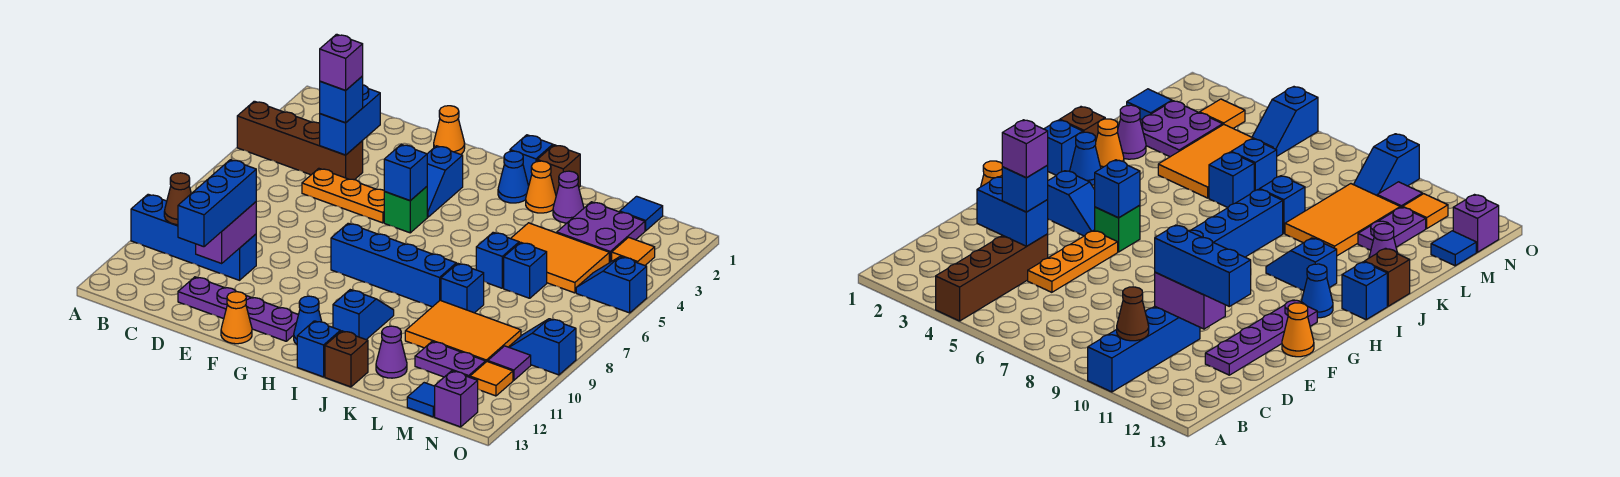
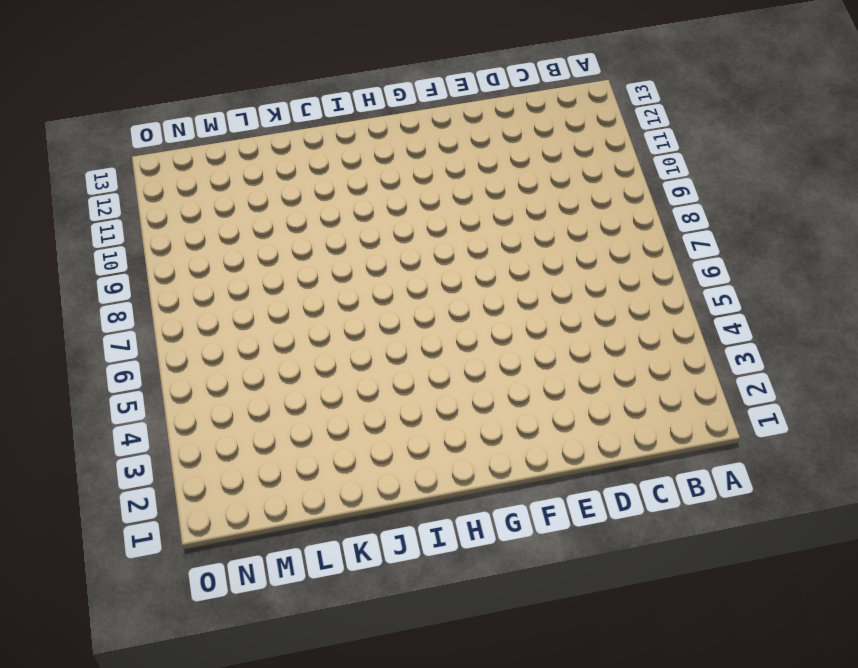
none -> brown 1x4 brick [237,101,363,180]
none -> blue 1x4 brick [131,194,256,280]
none -> orange 1x3 plate [302,168,385,223]
none -> purple 1x4 plate [178,277,298,341]

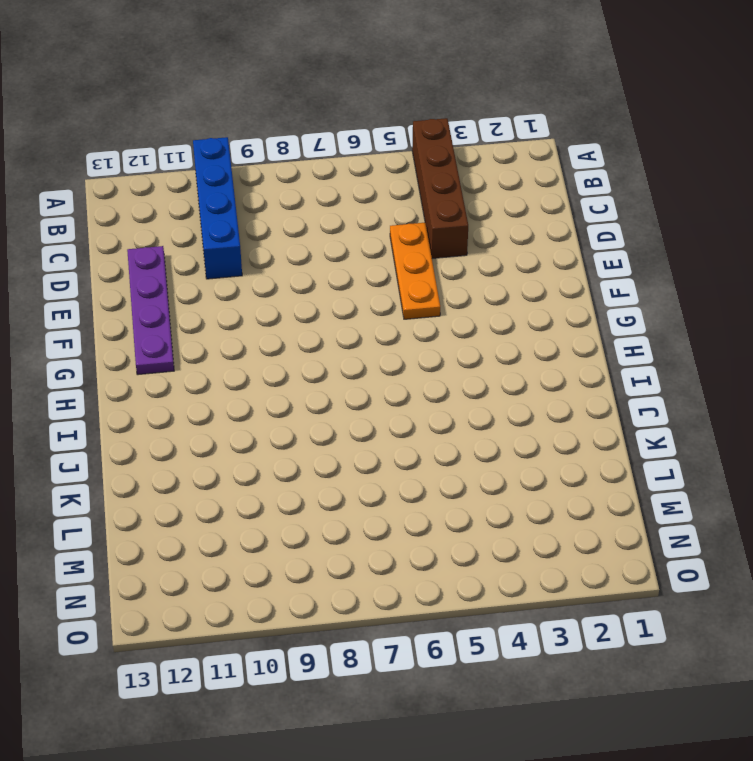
none -> orange 1x1 cone [434,106,465,154]
none -> orange 1x1 cone [221,292,252,344]
none -> blue 1x2 slope [427,146,463,217]
none -> green 1x1 brick [384,187,427,233]

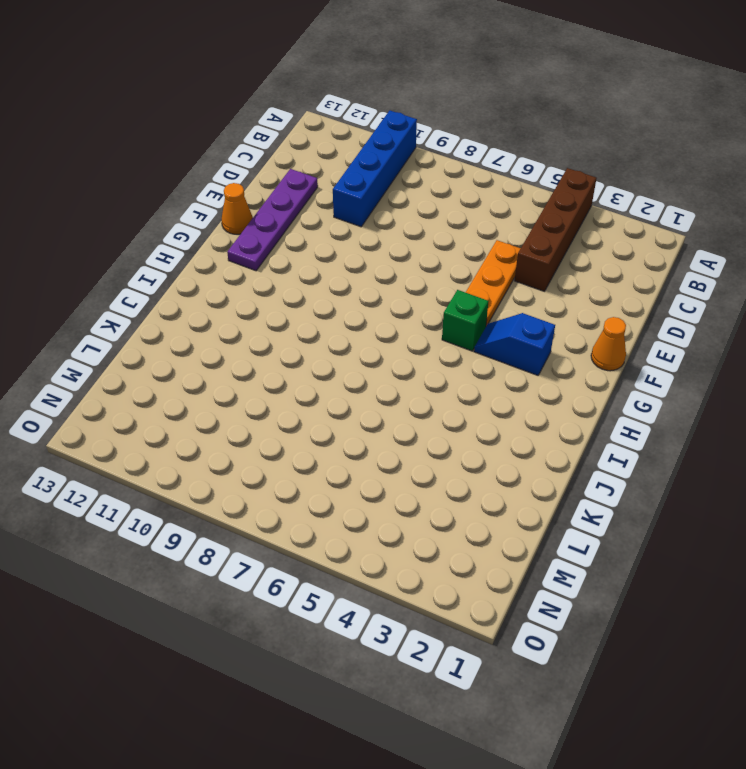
none -> blue 1x4 brick [331,223,456,307]
none -> blue 1x1 cone [294,296,322,344]
none -> blue 1x1 brick [510,135,553,186]
none -> blue 1x1 cone [498,151,529,203]

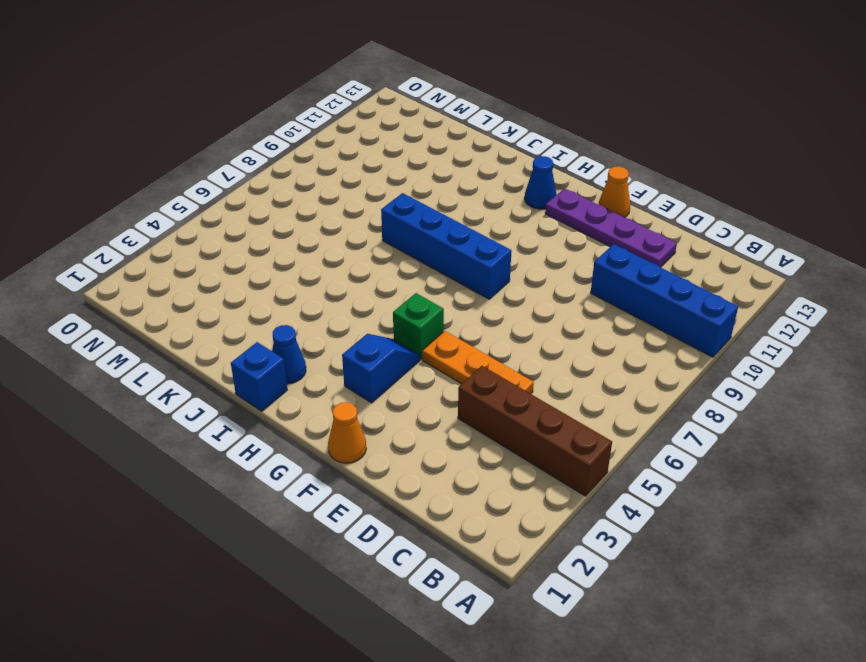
none -> blue 1x2 slope [333,290,394,340]
none -> blue 1x1 brick [297,321,340,377]
none -> brown 1x1 brick [537,145,580,195]
none -> orange 1x1 cone [526,161,556,213]

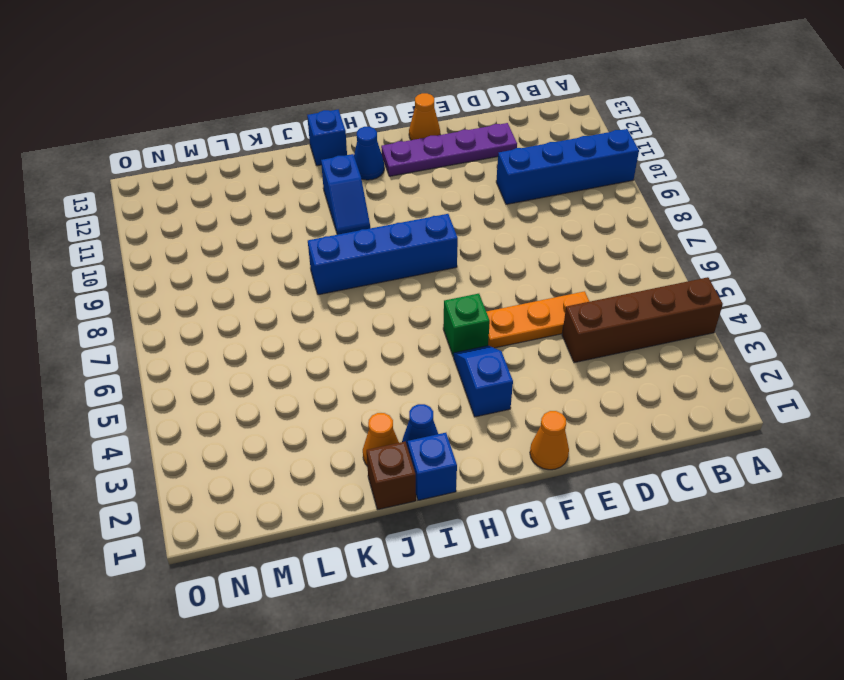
none -> brown 1x1 brick [325,331,368,387]
none -> purple 1x1 cone [553,171,584,223]
none -> orange 2x3 tile [511,223,609,293]
none -> blue 1x1 brick [476,232,519,288]

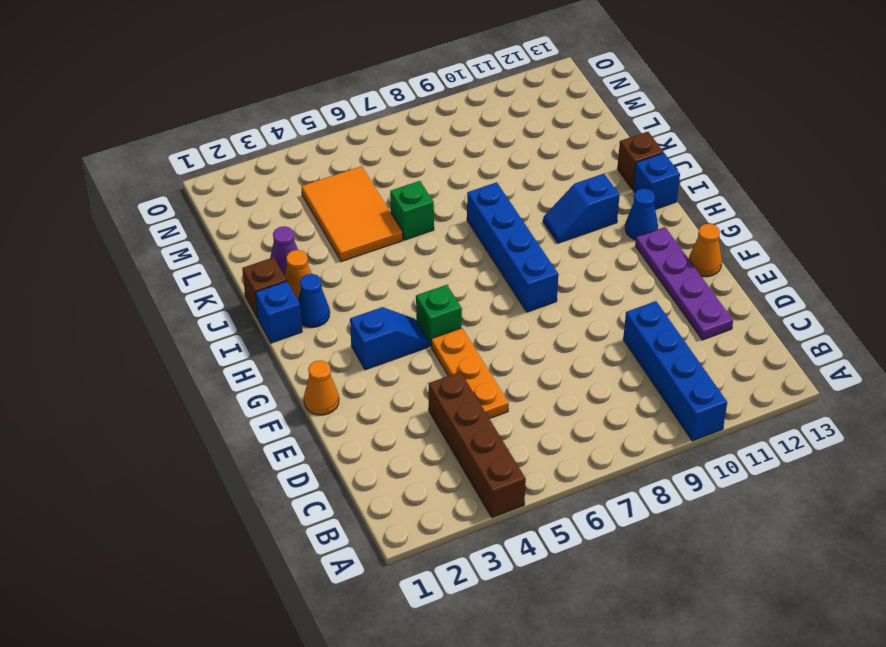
green 1x1 brick [390,181,434,240] -> blue 1x1 brick [476,232,519,288]
none -> blue 1x1 brick [441,263,484,313]
none -> orange 2x3 tile [405,300,521,362]
none -> purple 1x1 cone [376,326,407,378]
none -> purple 2x2 plate [557,202,645,262]

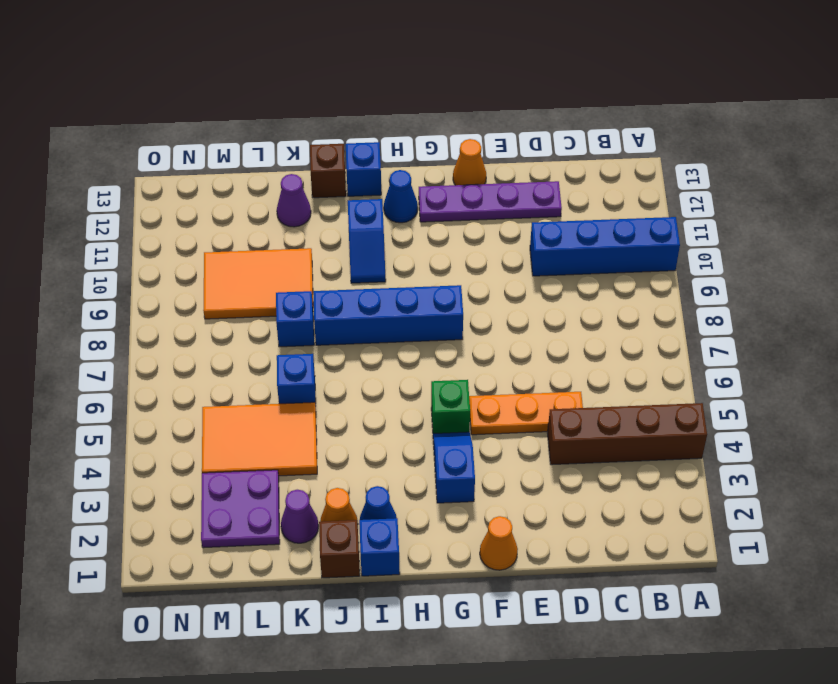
none -> blue 1x1 brick [504,242,547,298]
none -> purple 1x2 plate [415,342,486,377]
none -> blue 1x1 tile [620,196,663,231]
none -> blue 1x1 tile [407,383,435,417]

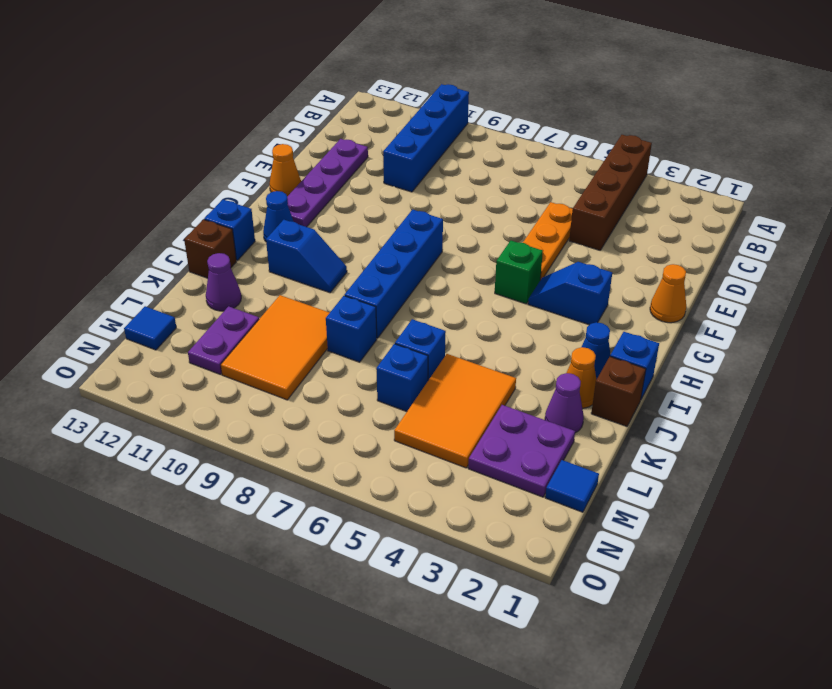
none -> orange 1x1 tile [612,237,655,266]
none -> blue 1x2 slope [576,257,647,313]
none -> blue 1x2 slope [509,319,576,375]
none -> purple 1x1 tile [488,346,531,380]

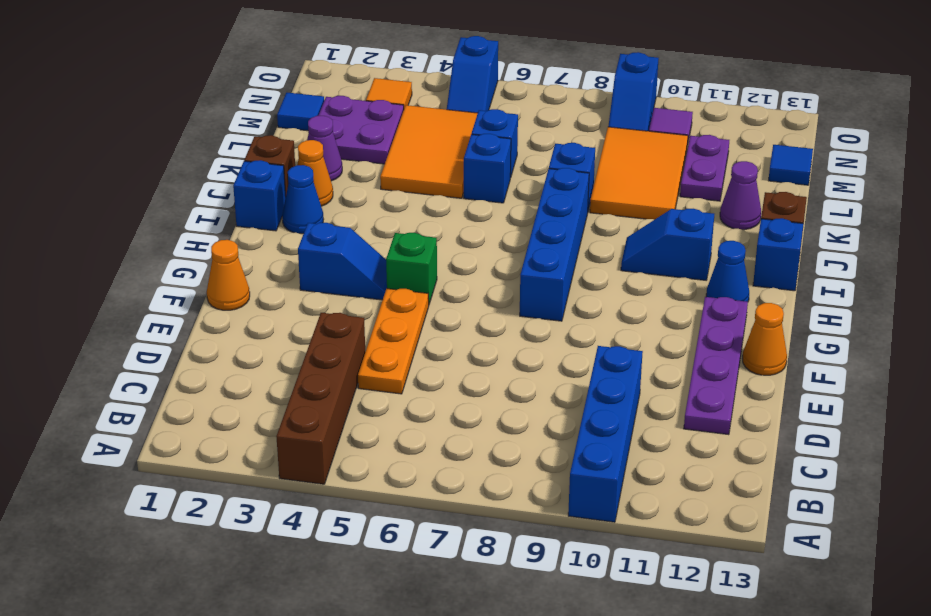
none -> orange 1x1 tile [470,361,513,396]
none -> purple 1x1 brick [435,371,478,427]
none -> brown 1x1 cone [164,173,191,225]
none -> blue 1x2 brick [320,85,380,155]

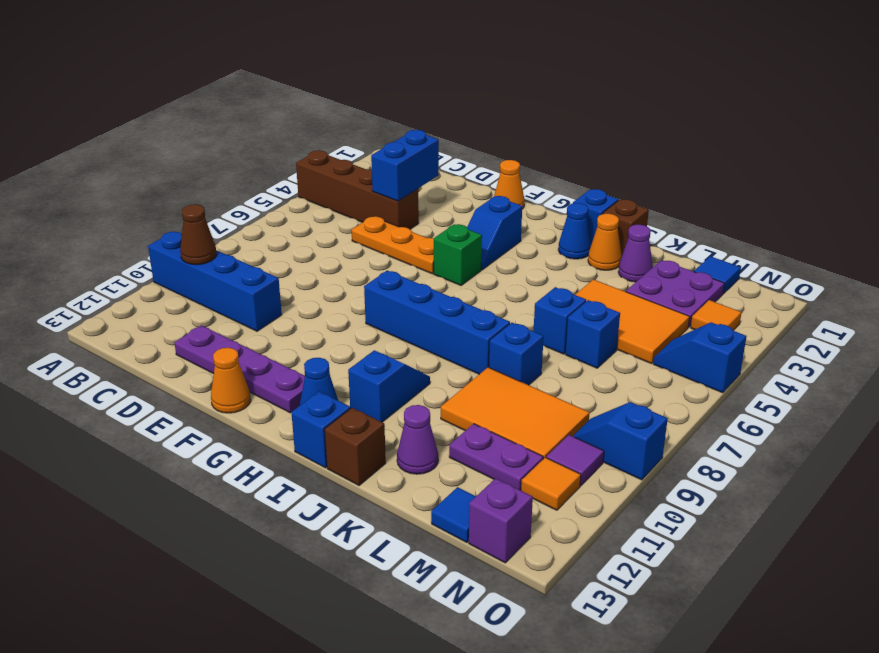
none -> purple 1x2 brick [196,202,256,263]
none -> blue 1x1 brick [384,145,427,201]
none -> blue 1x1 brick [320,76,363,123]
none -> blue 1x3 brick [178,160,256,247]

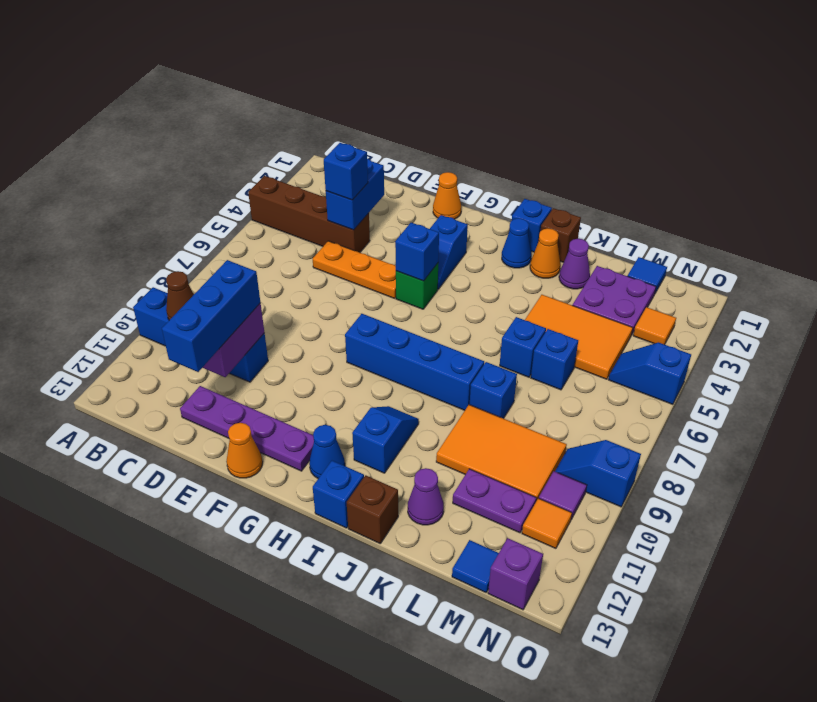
none -> purple 1x1 brick [320,34,363,90]

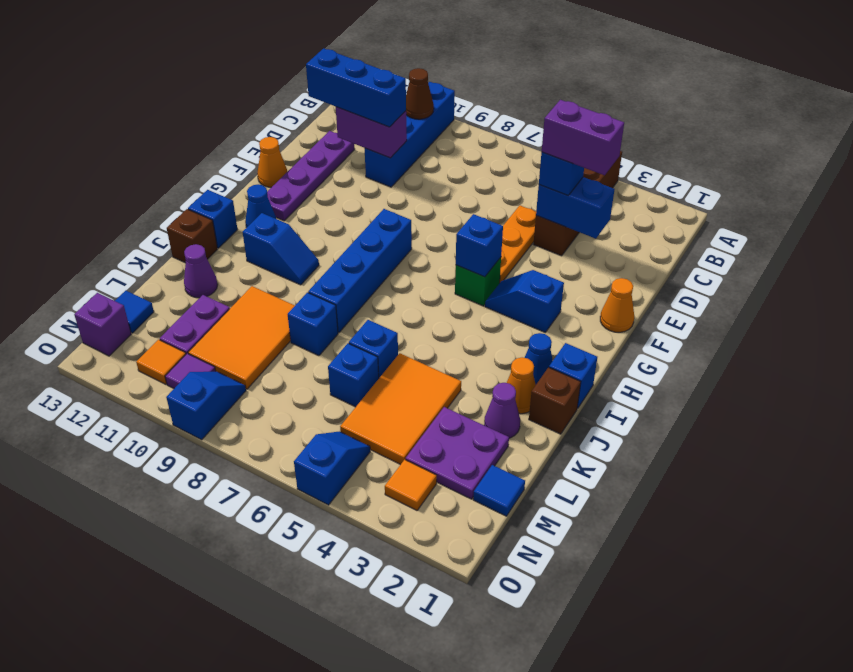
purple 1x2 brick [542,100,624,175] -> purple 1x1 brick [320,34,363,90]

